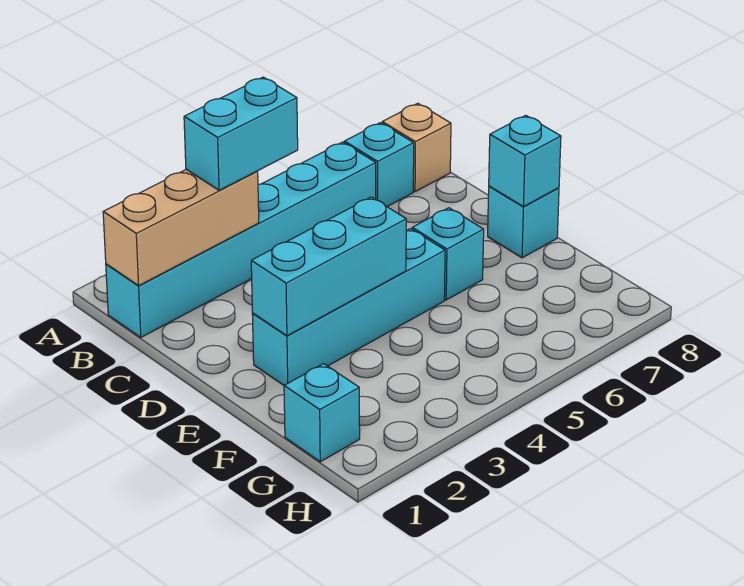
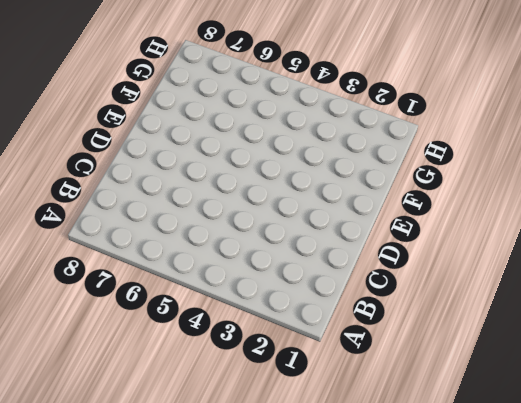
none -> cyan 1x6 brick [106,142,376,337]
none -> cyan 1x1 brick [344,123,414,207]

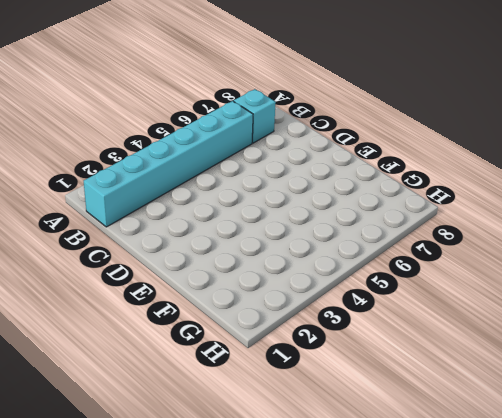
none -> tan 1x1 brick [382,103,451,192]
none -> cyan 1x4 brick [252,228,445,385]

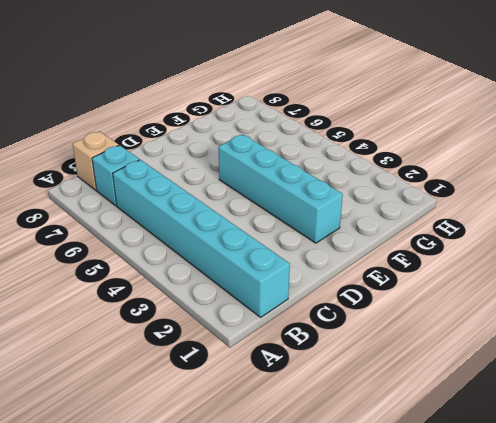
none -> cyan 1x1 brick [412,208,484,300]
none -> cyan 1x1 brick [488,186,559,258]

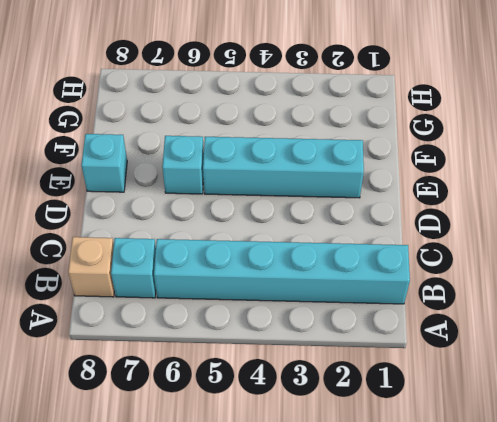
none -> cyan 1x1 brick [284,364,360,462]
none -> tan 1x3 brick [103,169,259,286]

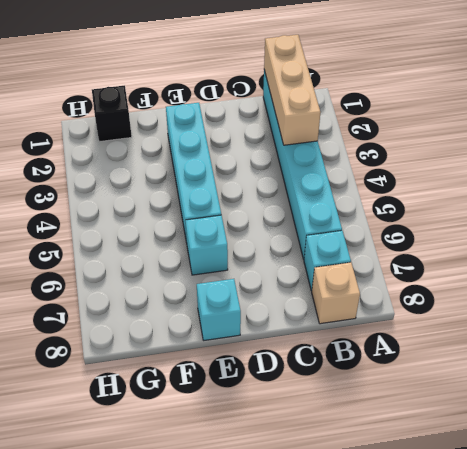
black 1x1 brick [92,85,132,142] -> cyan 1x1 brick [284,364,360,462]
none -> cyan 1x3 brick [251,197,406,336]
none -> cyan 1x1 brick [489,115,561,207]

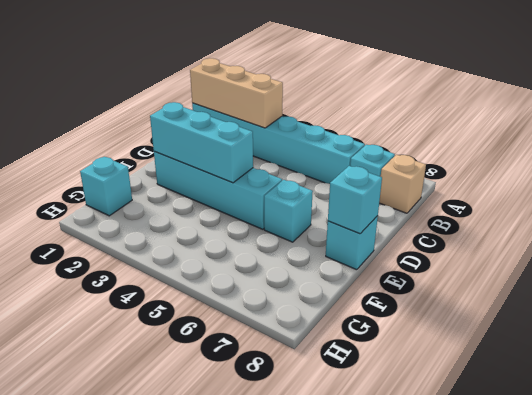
none -> cyan 1x2 brick [184,77,298,190]

